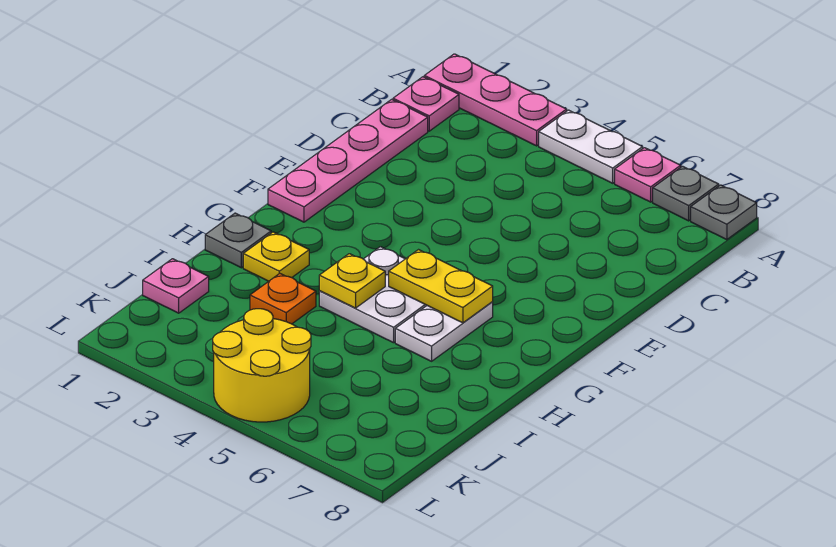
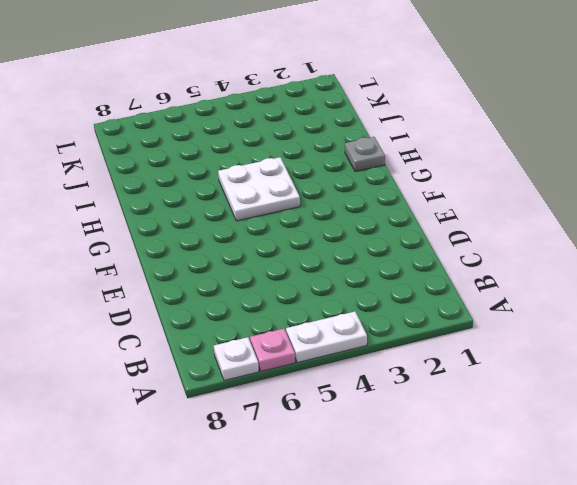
white 1x1 plate [214,337,259,380] -> grey 1x1 plate [653,166,719,221]
none -> pink 1x3 plate [424,54,567,146]
none -> grey 1x1 plate [691,185,757,240]
none -> pink 1x1 plate [393,77,459,131]

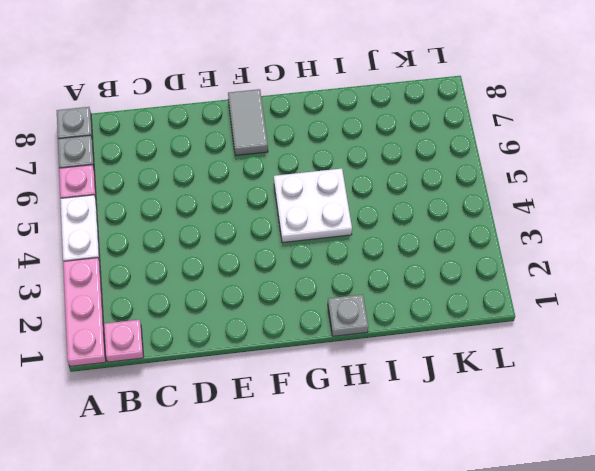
grey 1x2 tile [228,89,268,155] -> none
none -> pink 1x4 plate [268,99,428,222]
none -> white 1x2 plate [395,302,493,361]
none -> yellow 1x1 plate [243,232,309,281]

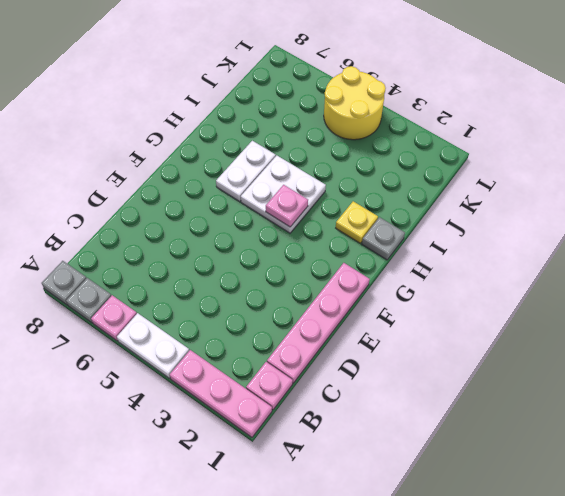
pink 1x1 plate [266,185,308,227] -> pink 1x1 plate moved to [143,259,209,313]
none -> orange 1x1 plate [250,273,316,324]
none -> yellow 1x2 plate [389,250,493,323]
none -> yellow 1x1 plate [319,254,385,308]

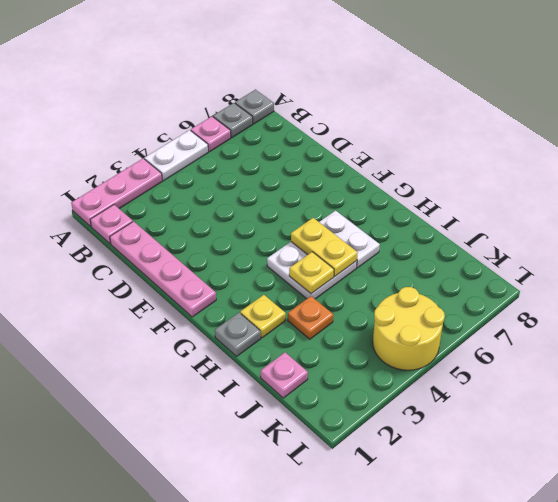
yellow 1x2 plate [291,218,358,276] -> yellow 1x2 plate turned to [389,250,493,323]

